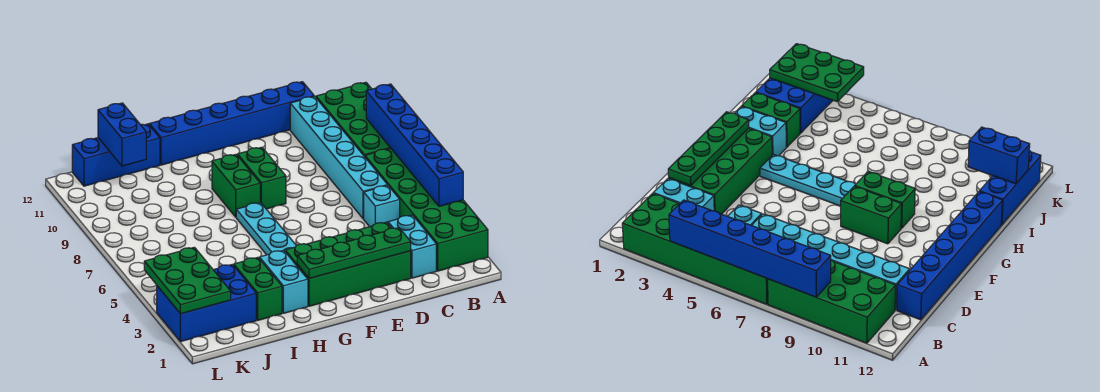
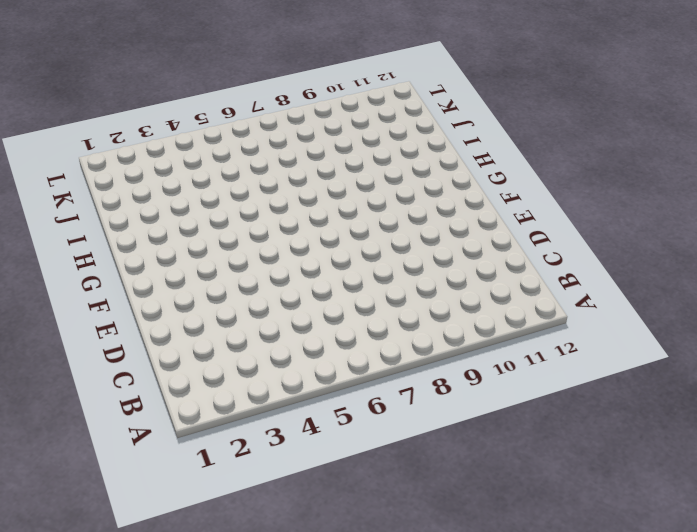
none -> green 2x6 brick [365,148,488,271]
none -> green 2x4 brick [316,82,390,157]
none -> cyan 1x2 brick [388,215,436,278]

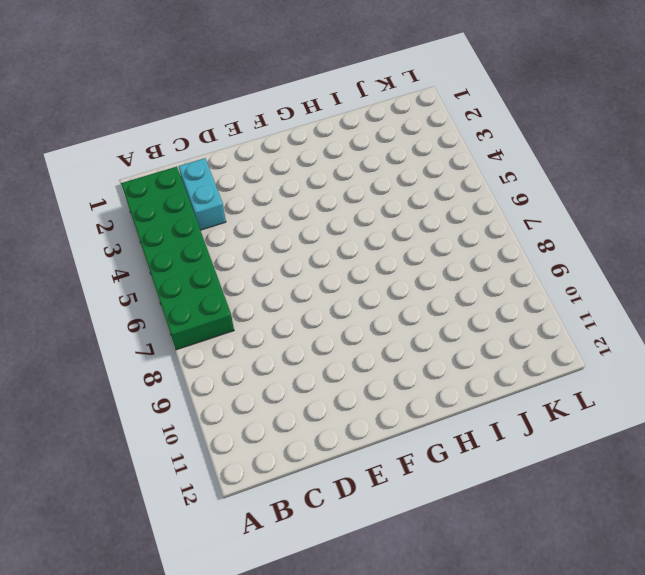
none -> green 2x4 brick [316,82,390,157]
none -> cyan 1x1 brick [364,186,400,227]
none -> cyan 1x6 brick [290,96,388,219]

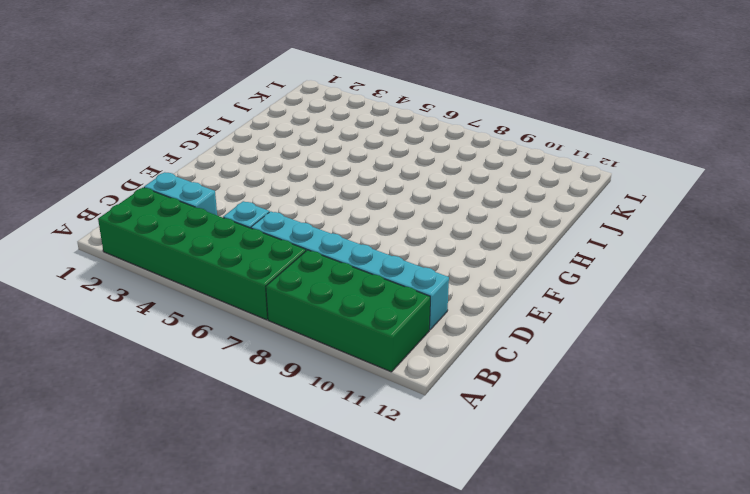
none -> blue 1x6 brick [149,82,314,165]
none -> green 2x4 brick [285,222,411,306]
none -> green 1x2 brick [238,147,286,209]

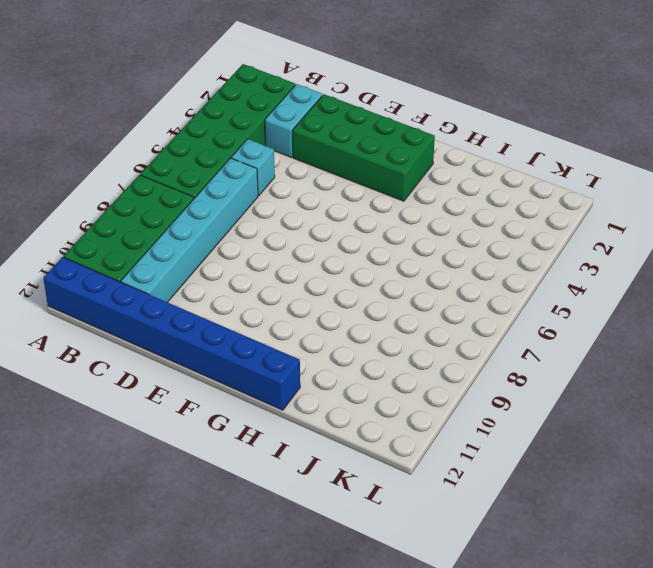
blue 1x8 brick [43,257,300,410] -> blue 1x6 brick [149,82,314,165]
none -> green 1x2 brick [238,147,286,209]
none -> cyan 1x4 plate [236,203,296,255]
none -> green 1x2 brick [212,154,260,217]

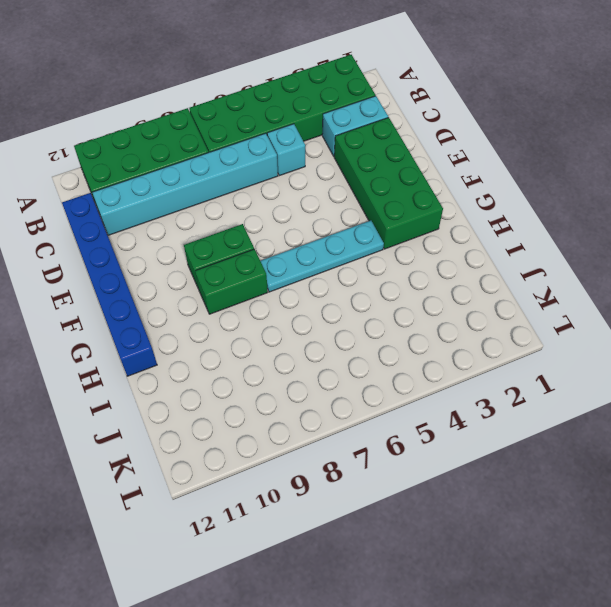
none -> cyan 1x2 brick [259,250,308,313]
none -> green 1x2 brick [234,257,282,320]
none -> blue 1x3 brick [72,124,160,186]

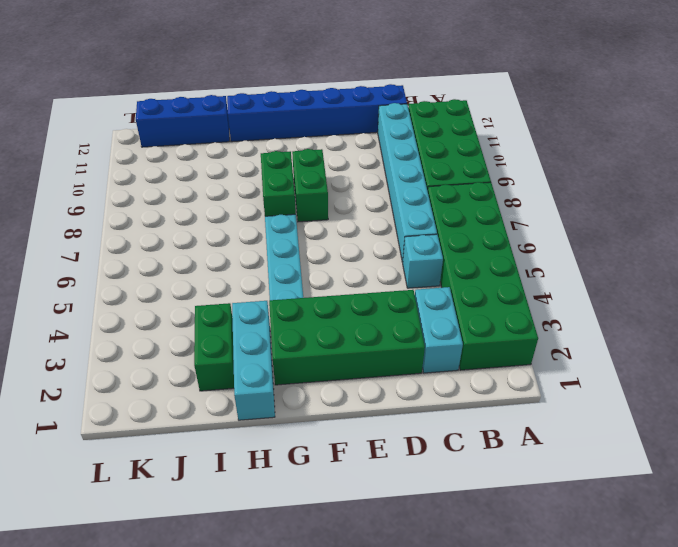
cyan 1x3 brick [232,301,275,420] -> cyan 1x2 brick [259,250,308,313]
none -> blue 2x3 brick [157,264,256,342]
none -> blue 1x6 brick [366,84,463,206]
none -> green 1x4 plate [297,228,411,279]

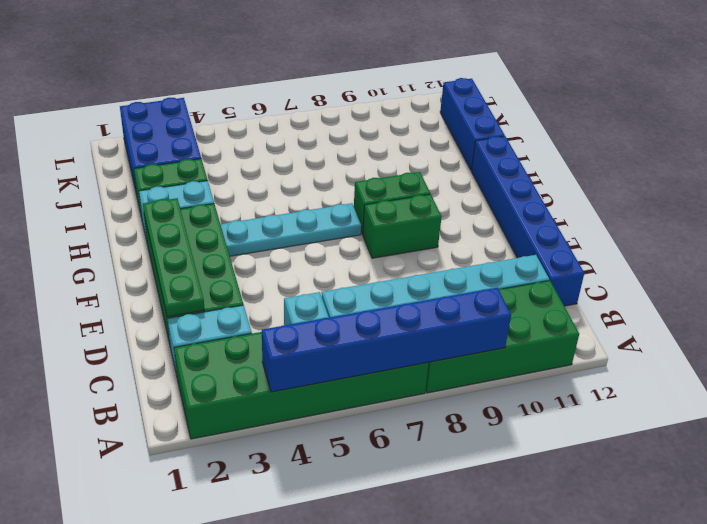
none -> blue 1x2 brick [98,103,146,166]
none -> green 2x3 plate [144,247,231,314]

